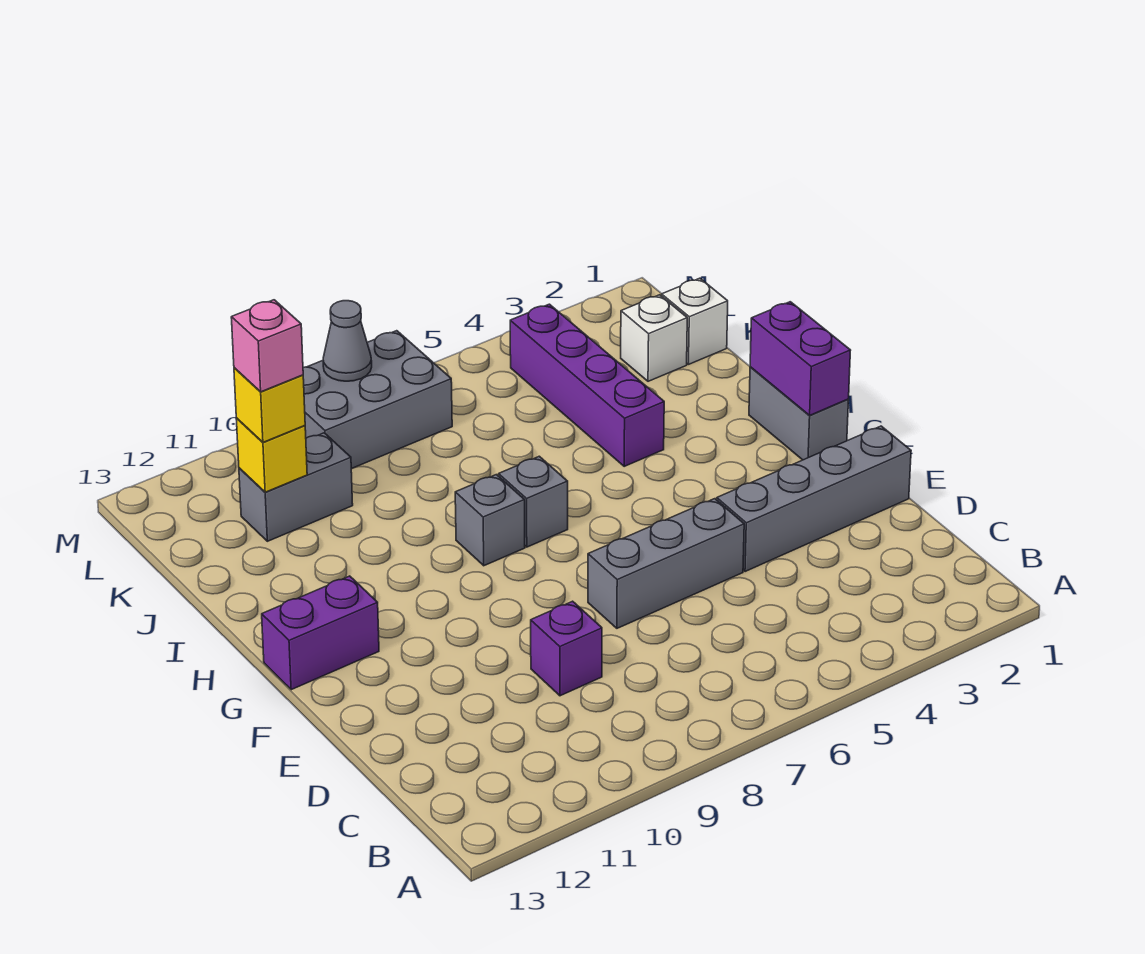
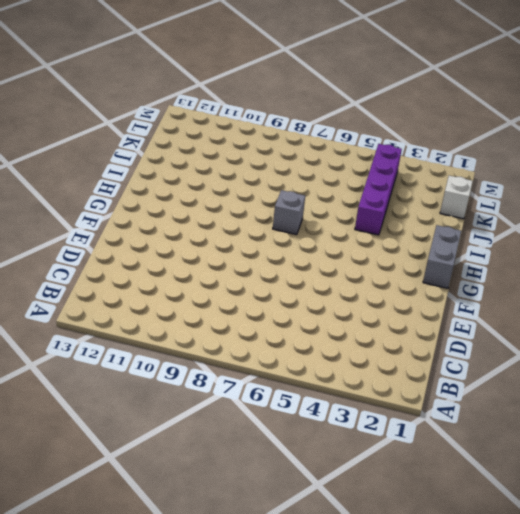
none -> purple 1x1 brick [531,601,602,696]
none -> grey 1x4 brick [717,426,911,572]
none -> grey 1x3 brick [588,499,744,628]

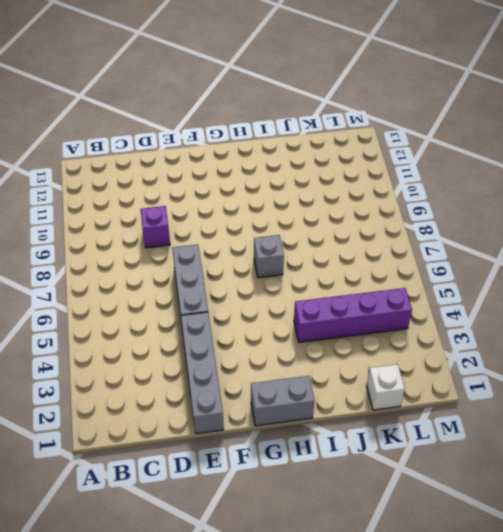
none -> purple 1x2 brick [262,576,379,690]
none -> grey 1x1 brick [455,475,525,566]
none -> white 1x1 brick [621,295,687,381]

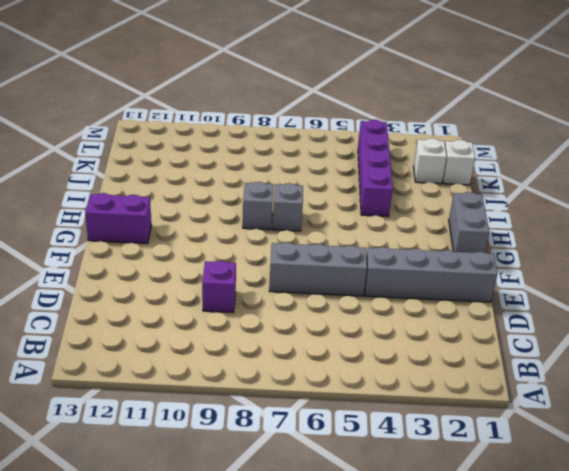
none -> grey 1x2 brick [239,433,353,541]
none -> grey 2x3 brick [303,331,452,469]
none -> purple 1x2 brick [750,302,851,416]

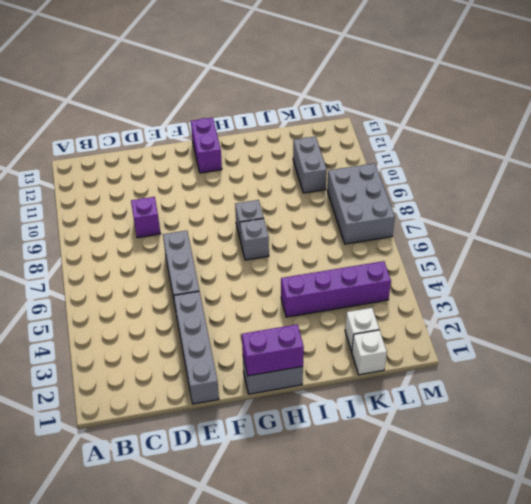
none -> yellow 1x1 brick [236,418,307,492]
none -> grey 1x1 cone [323,301,372,381]
none -> yellow 1x1 brick [234,368,305,442]

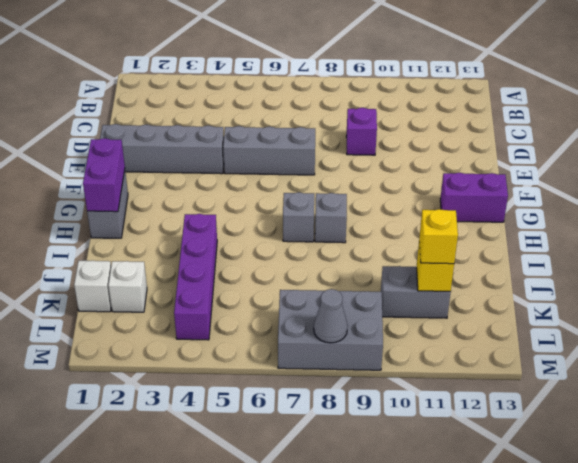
none -> pink 1x1 brick [231,300,303,392]

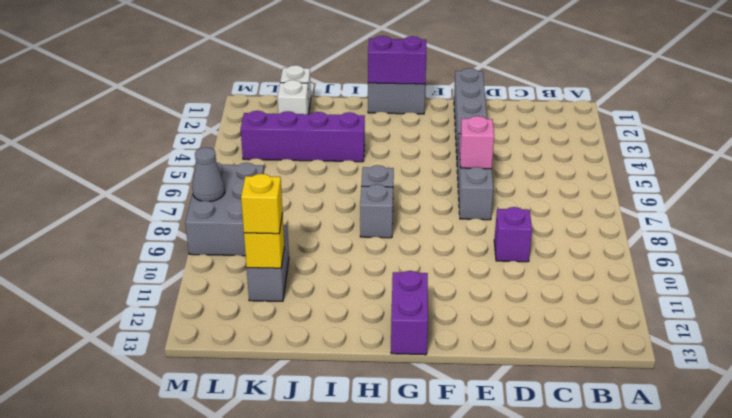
pink 1x1 brick [460,116,494,169] -> pink 1x1 brick moved to [231,300,303,392]

